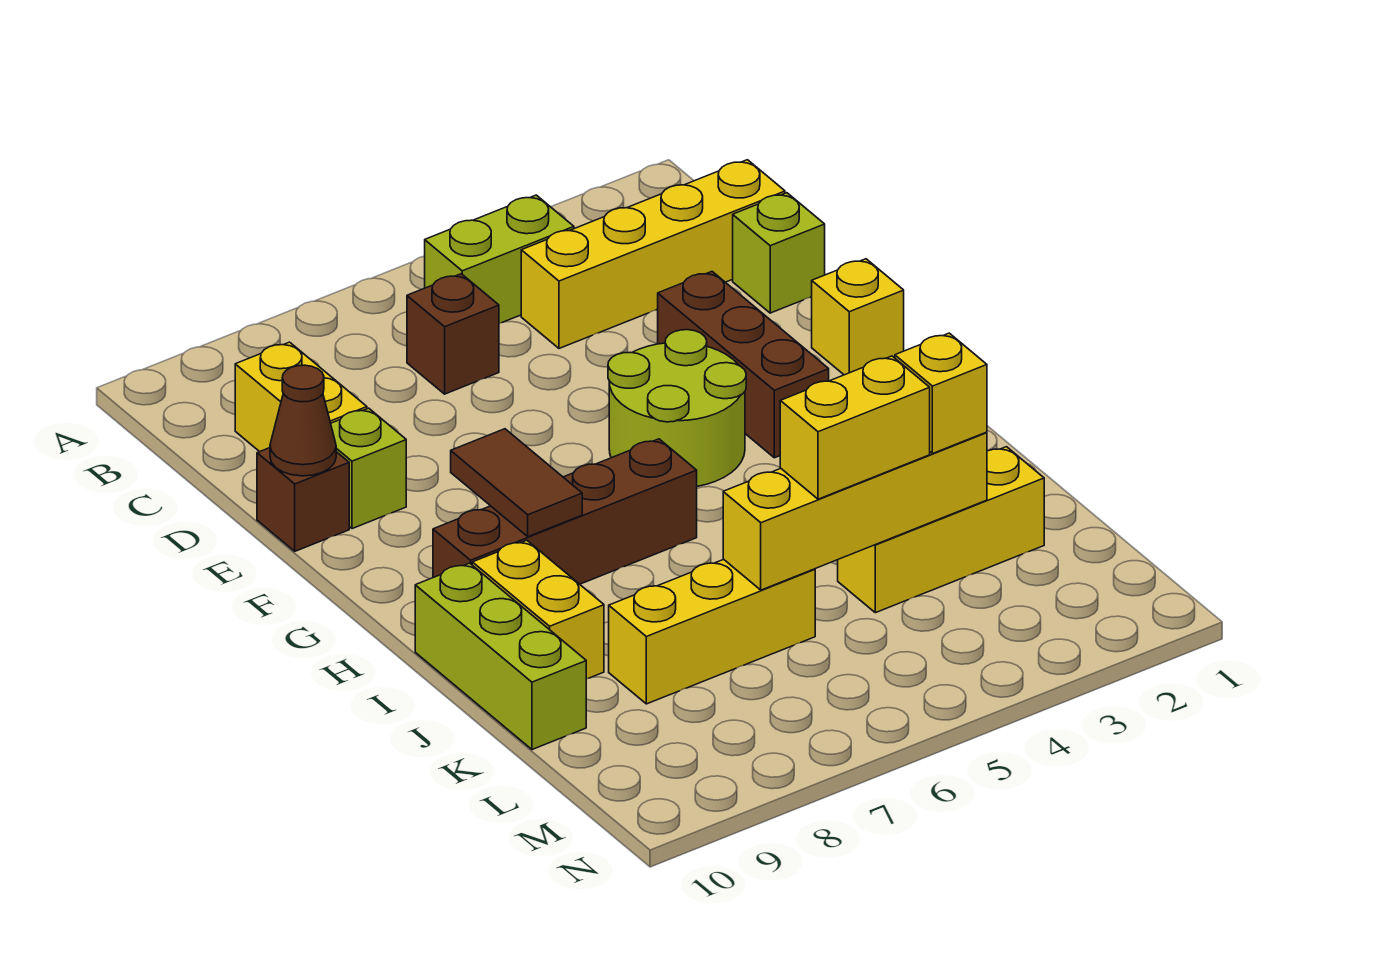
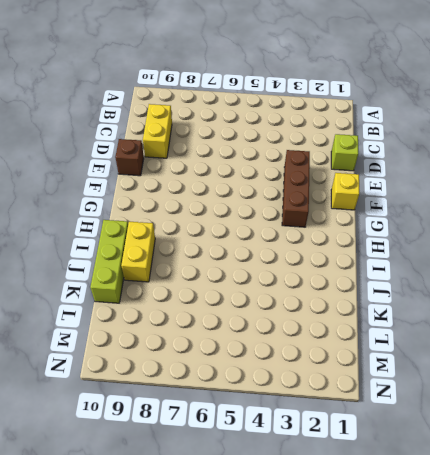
none -> lime 1x2 brick [425,195,574,323]
none -> yellow 1x4 brick [521,160,785,348]
none -> brown 1x1 brick [407,274,499,394]

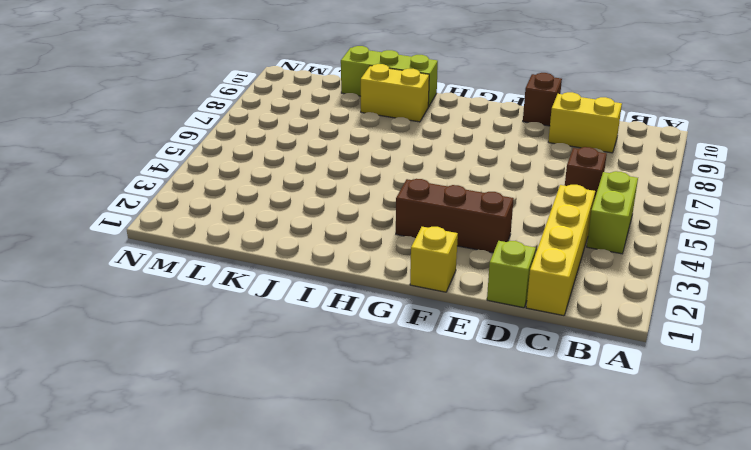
none -> lime 1x1 brick [331,408,406,529]
none -> lime 2x2 round brick [608,330,746,486]
none -> brown 1x4 brick [433,439,697,584]

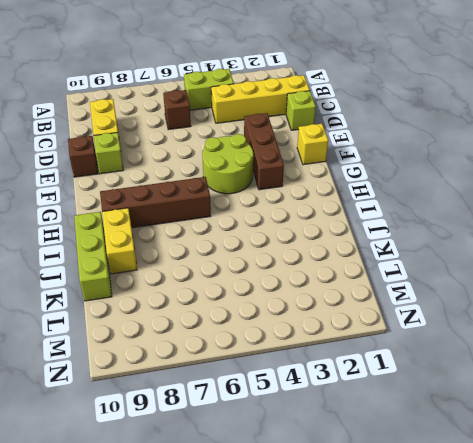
none -> yellow 1x3 brick [838,447,1044,613]
none -> yellow 1x3 brick [609,559,815,704]
none -> brown 1x1 cone [270,365,336,476]

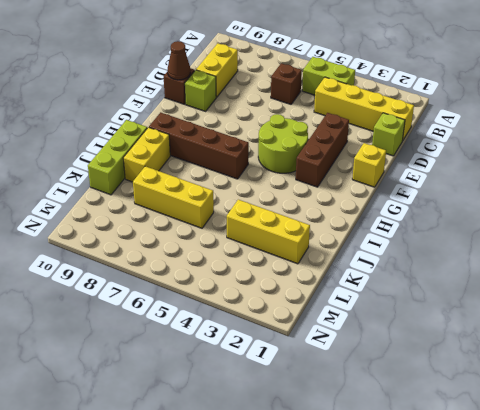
none -> brown 1x2 tile [451,429,582,537]
none -> yellow 1x4 brick [723,432,987,590]
none -> yellow 1x1 brick [895,333,987,454]

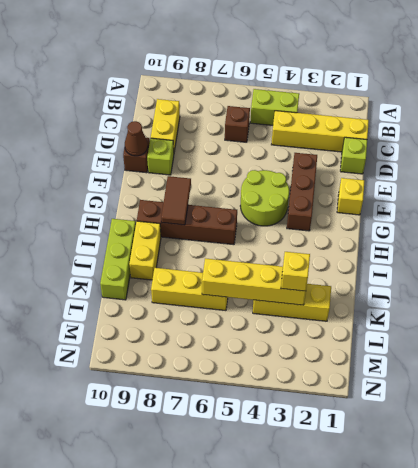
none -> yellow 1x2 brick [780,356,930,499]

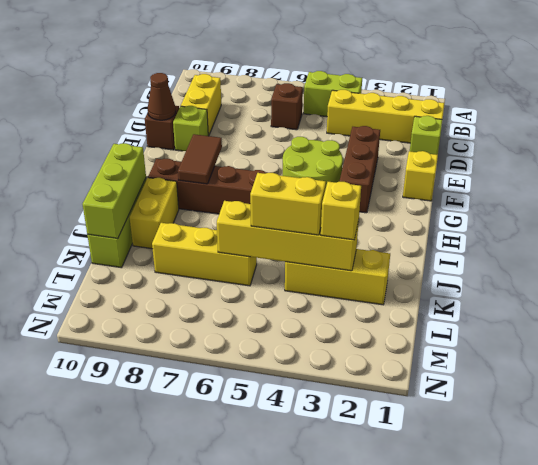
lime 1x3 brick [83,143,146,239] -> none

